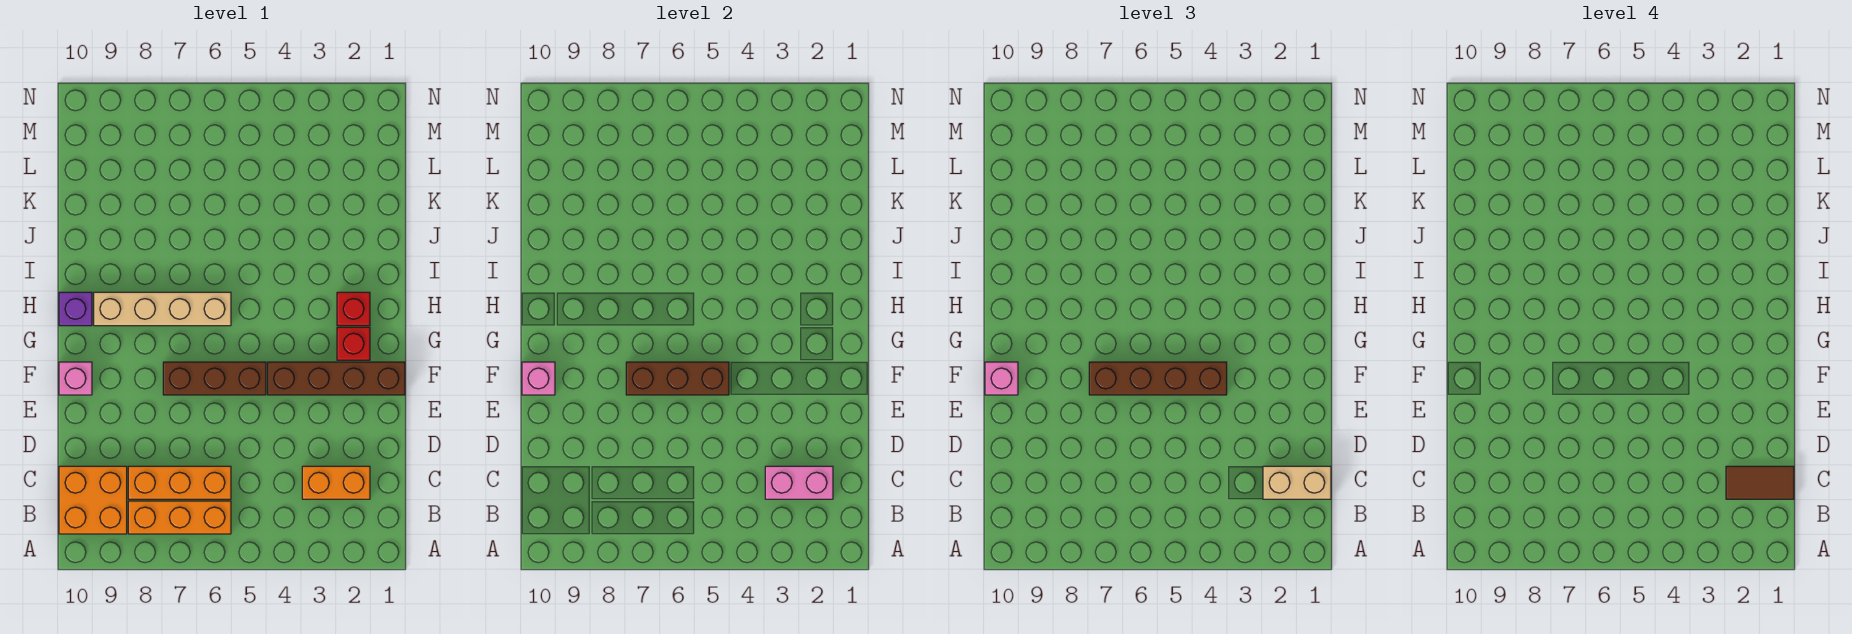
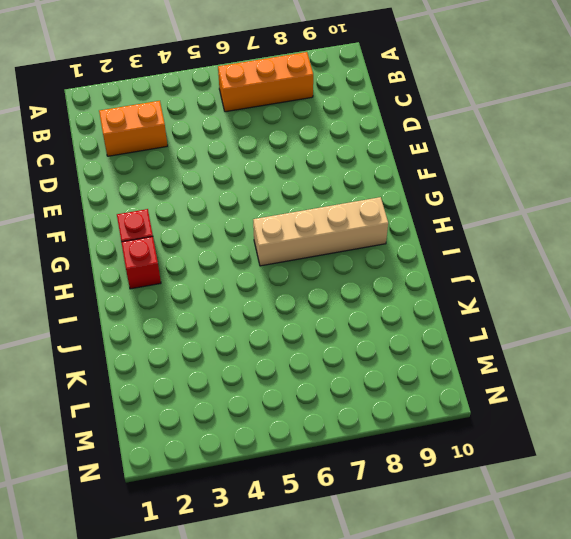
none -> orange 2x2 brick [59,466,127,534]
none -> orange 1x3 brick [128,466,231,499]
none -> brown 1x4 brick [268,362,405,395]

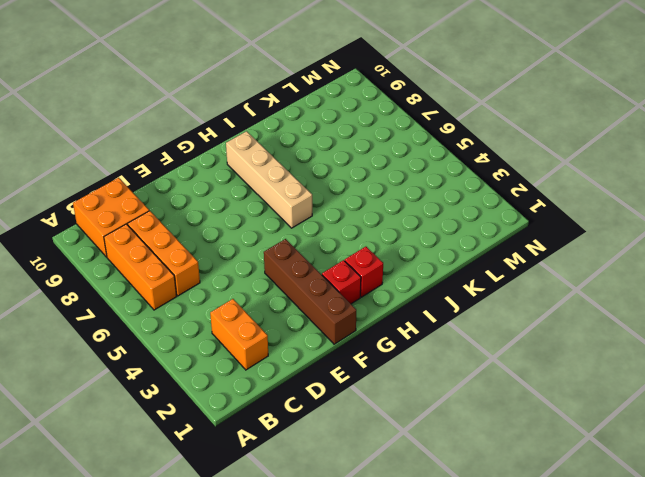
none -> brown 1x3 brick [163,362,266,395]
none -> pink 1x1 brick [59,362,92,395]
none -> purple 1x1 brick [59,292,92,326]

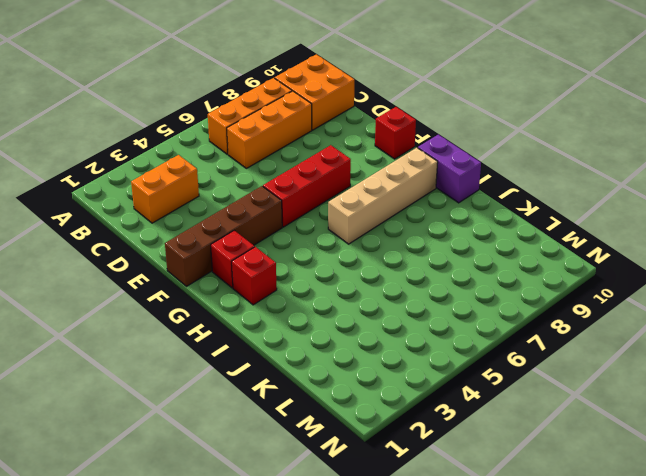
red 1x3 brick [263,145,351,227] -> brown 1x3 brick [163,362,266,395]
red 1x1 brick [375,107,416,159] -> pink 1x1 brick [59,362,92,395]
purple 1x2 brick [418,135,481,203] -> purple 1x1 brick [59,292,92,326]
none -> pink 1x2 brick [765,466,833,499]
none -> brown 1x3 brick [626,362,729,395]
none -> pink 1x1 brick [522,362,555,395]

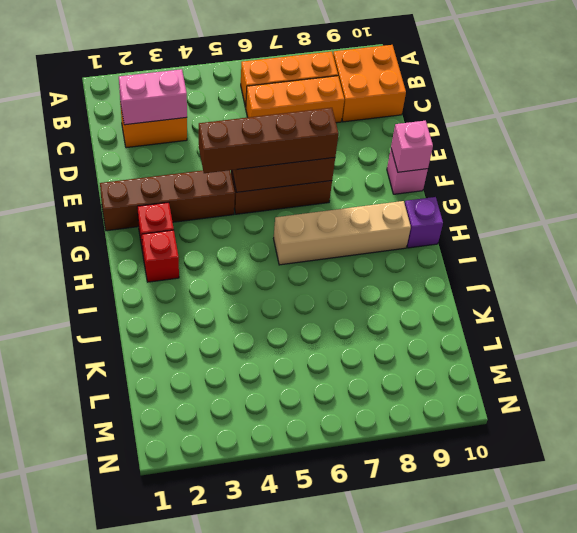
none -> tan 1x2 brick [1263,466,1331,499]
none -> pink 1x1 brick [985,362,1018,395]
none -> brown 1x2 tile [1726,466,1794,499]

